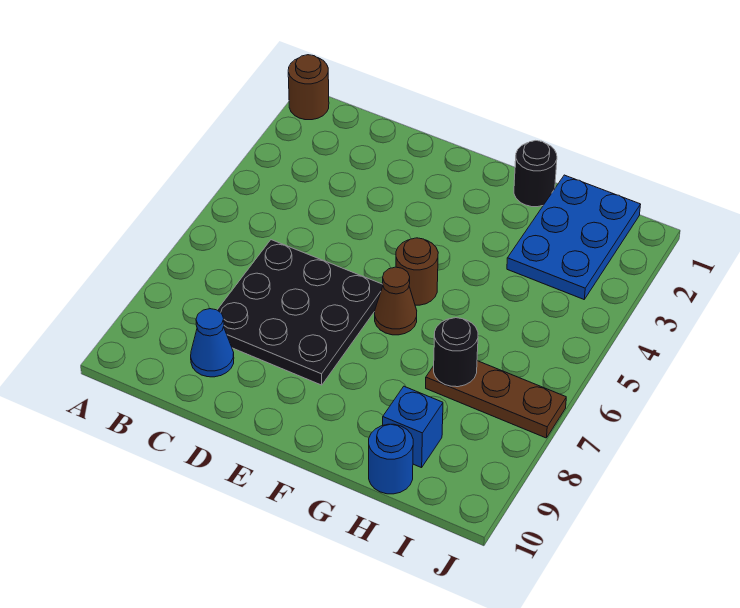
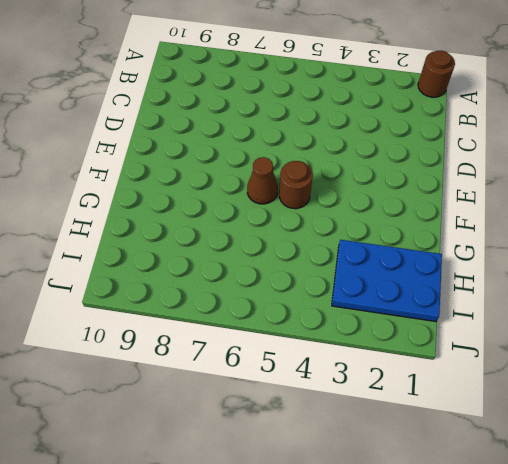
none -> black 3x3 plate [217,240,383,385]
none -> blue 1x1 cone [191,309,234,377]

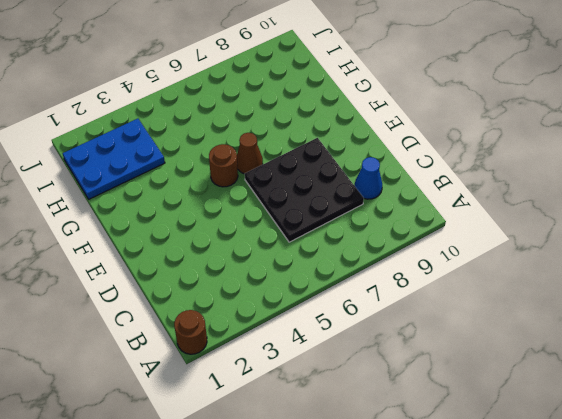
none -> black 1x1 round brick [514,141,557,207]
none -> brown 1x3 plate [426,361,566,438]

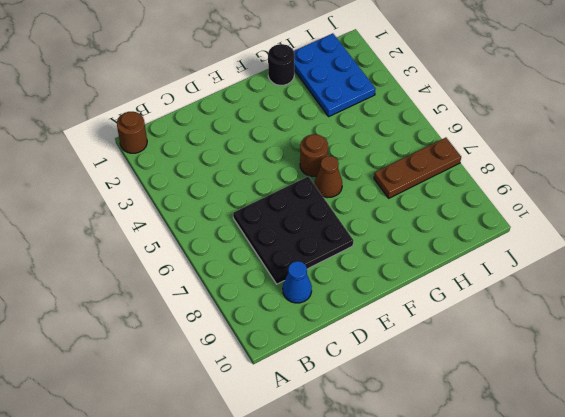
none -> blue 1x1 brick [383,386,443,468]
none -> blue 1x1 round brick [369,424,413,494]

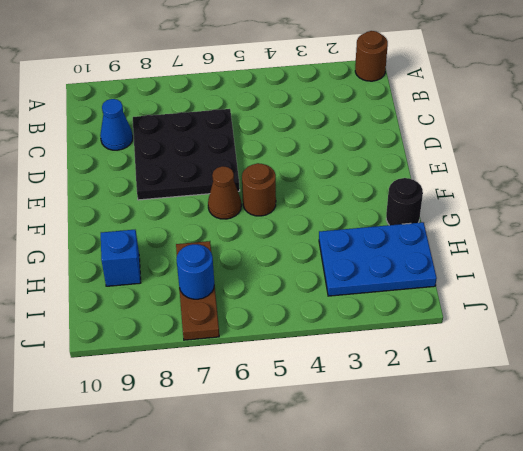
blue 1x1 round brick [177,244,214,299] -> blue 1x1 round brick moved to [369,424,413,494]
none -> black 1x1 round brick [434,318,478,387]

